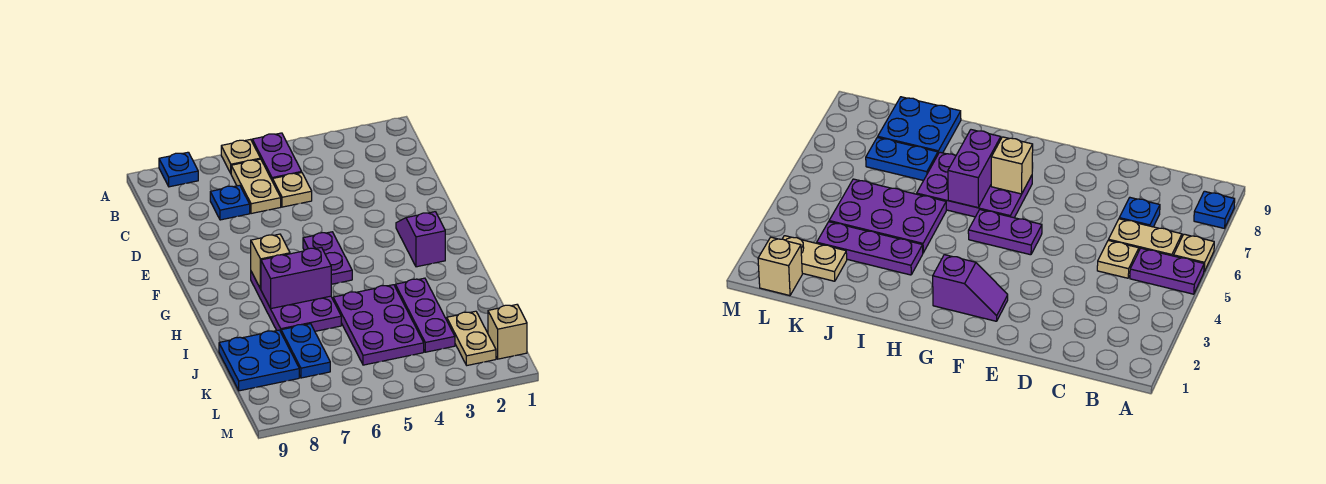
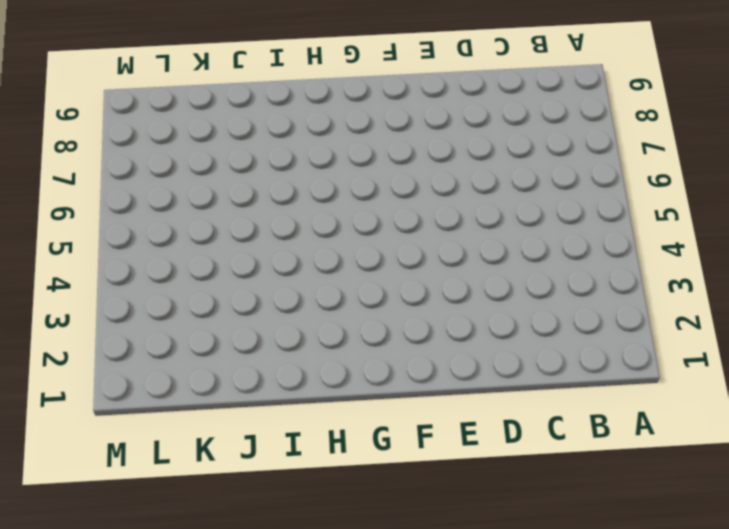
none -> purple 1x2 plate [252,133,302,181]
none -> tan 1x1 plate [221,139,260,173]
none -> blue 1x1 plate [159,152,198,187]

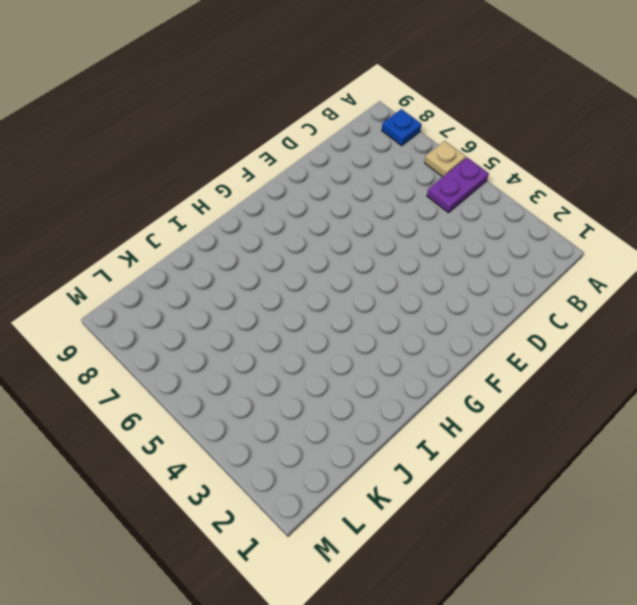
none -> tan 1x2 plate [231,159,281,214]
none -> tan 1x1 plate [273,173,312,207]
none -> blue 1x1 plate [210,185,250,220]

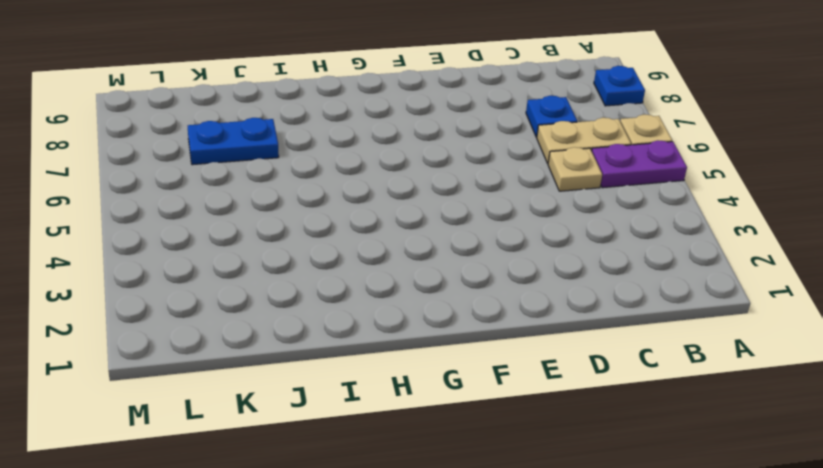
none -> purple 1x2 slope [396,212,445,267]
none -> purple 1x2 plate [303,232,352,284]
none -> purple 2x3 plate [251,272,341,331]

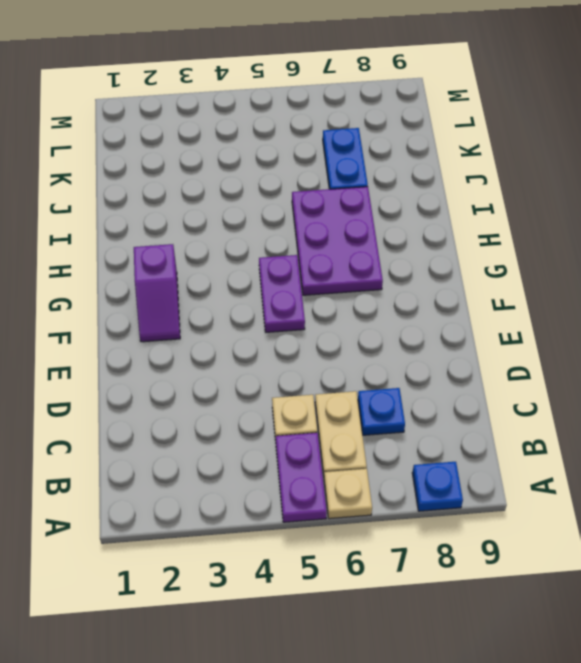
none -> purple 1x3 plate [395,278,455,352]
none -> purple 2x3 plate [333,285,424,365]
none -> blue 2x2 plate [219,330,299,391]

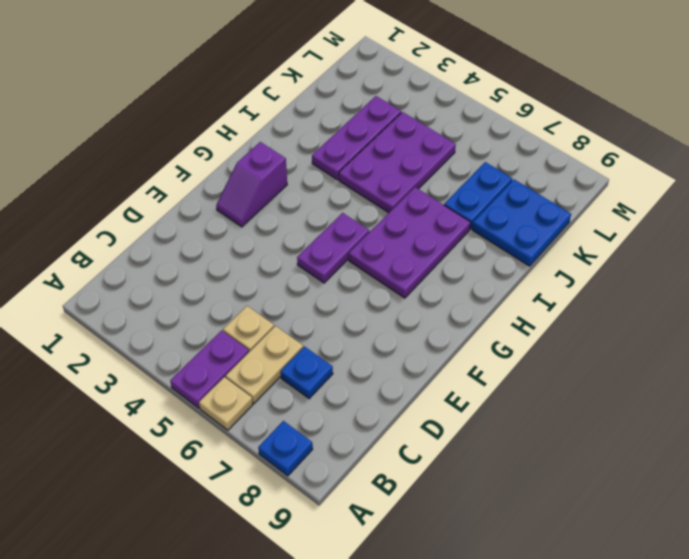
none -> tan 1x2 plate [447,311,496,365]
none -> tan 1x1 brick [488,305,527,359]
none -> tan 1x1 brick [251,234,290,289]

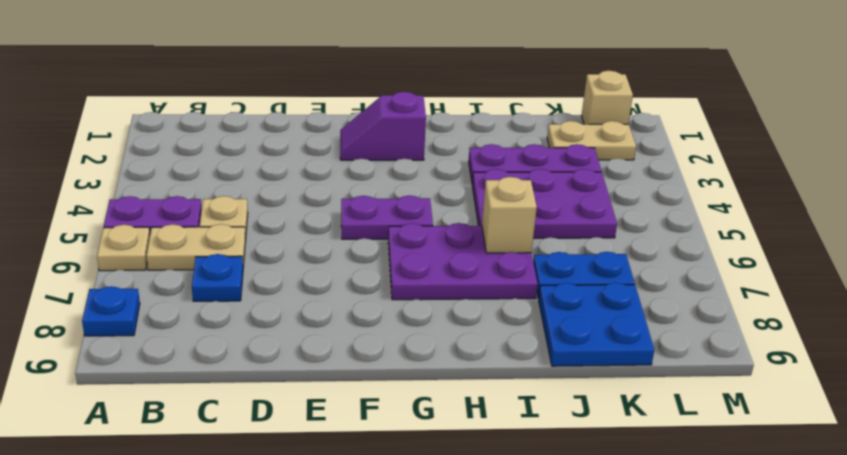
tan 1x1 brick [482,177,537,253] -> tan 1x1 brick moved to [251,234,290,289]
none -> purple 1x2 brick [261,247,331,309]

